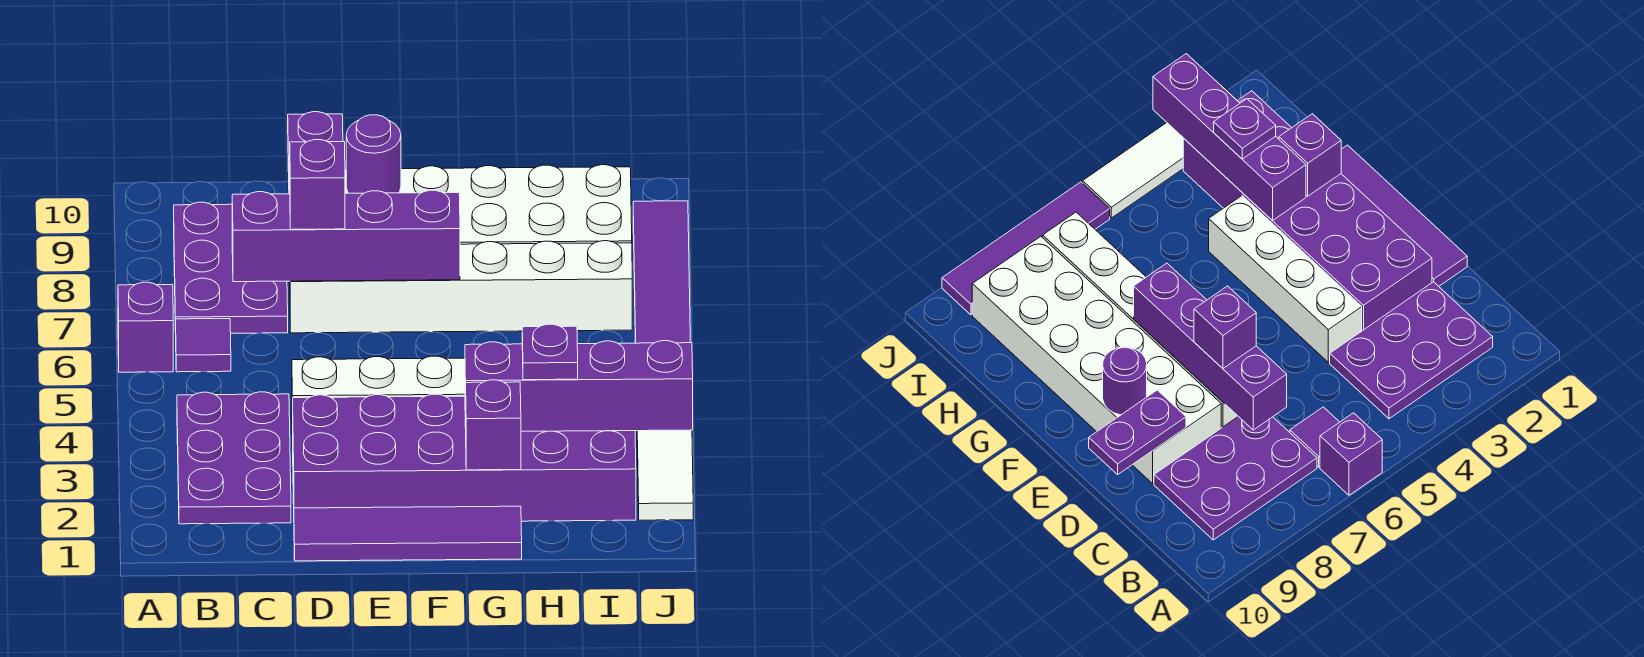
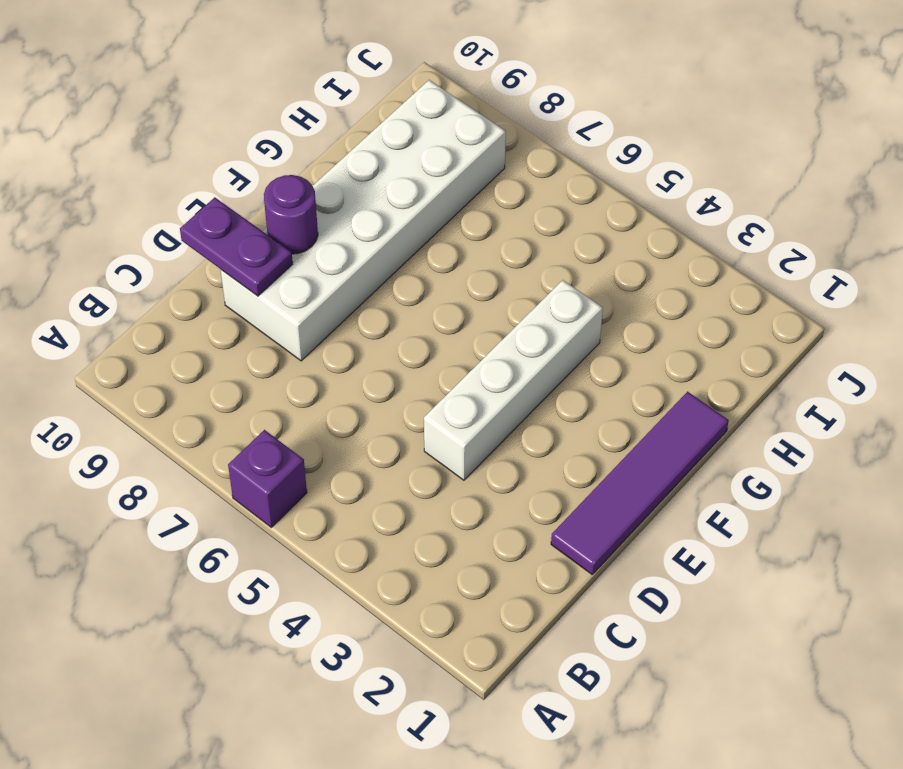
none -> purple 2x3 plate [177,392,291,524]
none -> purple 1x1 tile [176,319,231,372]
none -> purple 2x3 plate [174,202,288,333]

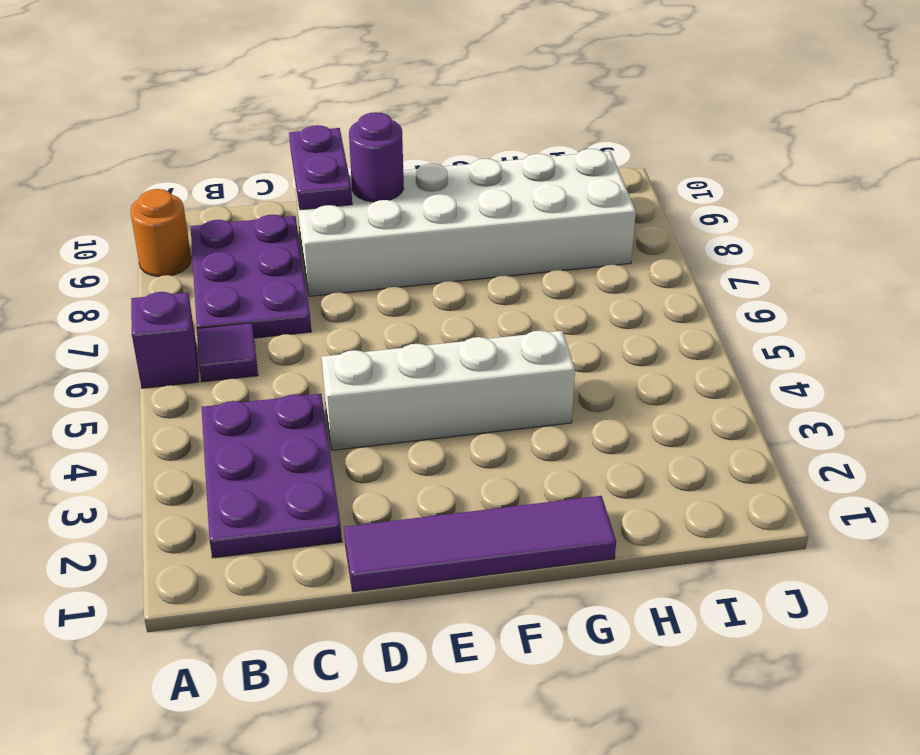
orange 1x1 round brick [130,189,191,277] -> none
none -> purple 2x6 brick [293,394,636,521]
none -> white 1x6 brick [290,241,632,333]
none -> white 1x4 tile [637,430,693,520]

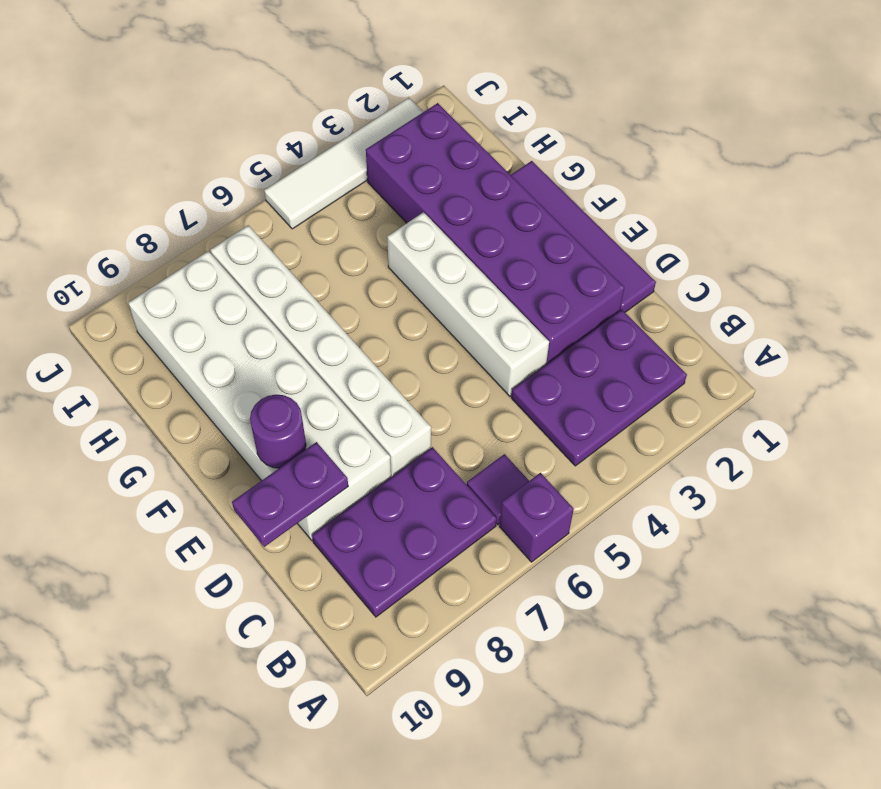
none -> purple 1x4 tile [633,201,690,343]
none -> purple 1x4 brick [232,190,460,282]
none -> purple 1x1 brick [466,380,521,470]

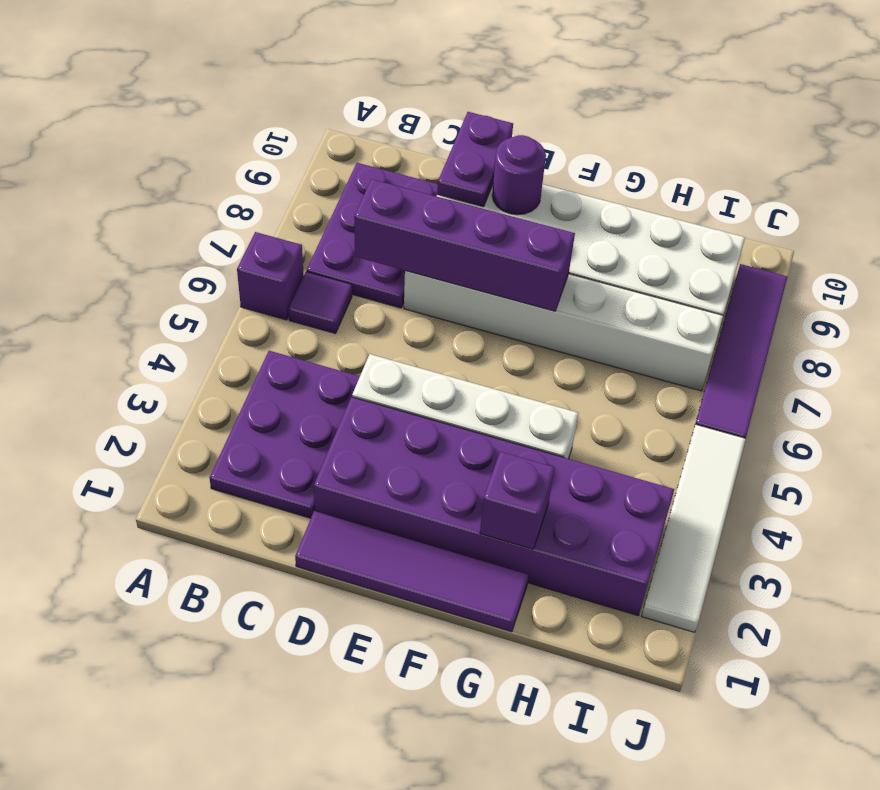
none -> purple 1x4 brick [465,341,693,431]
none -> purple 1x1 brick [290,140,345,230]
none -> purple 1x1 plate [522,324,578,380]

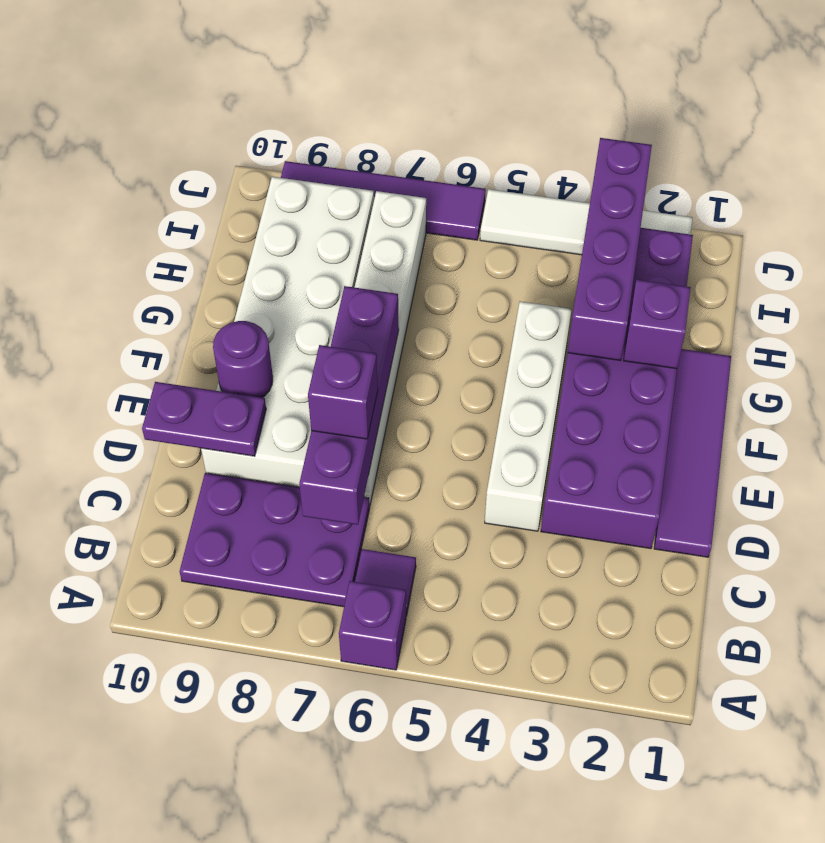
none -> purple 2x3 plate [177,392,291,524]
none -> purple 1x1 plate [522,324,578,380]

